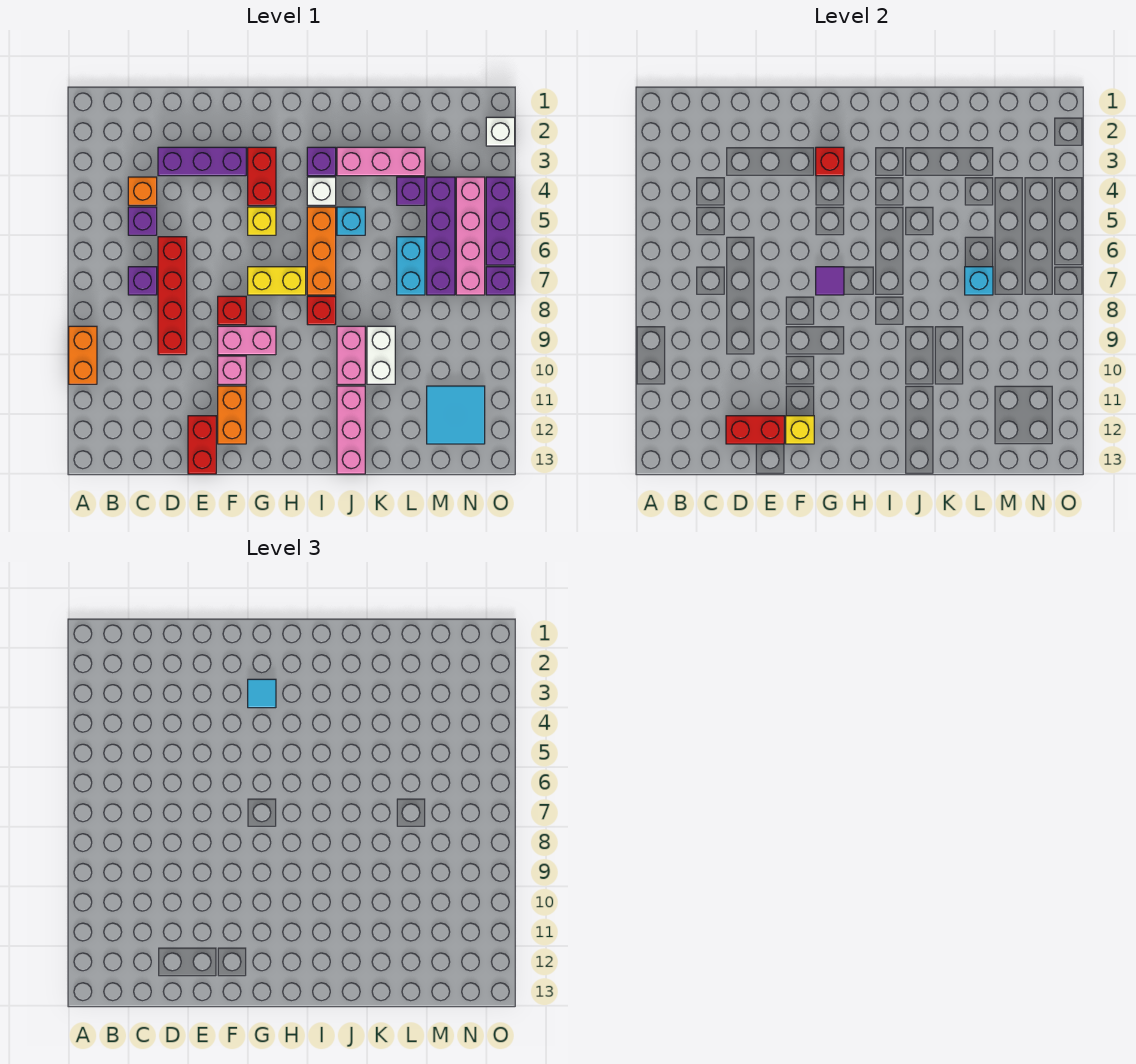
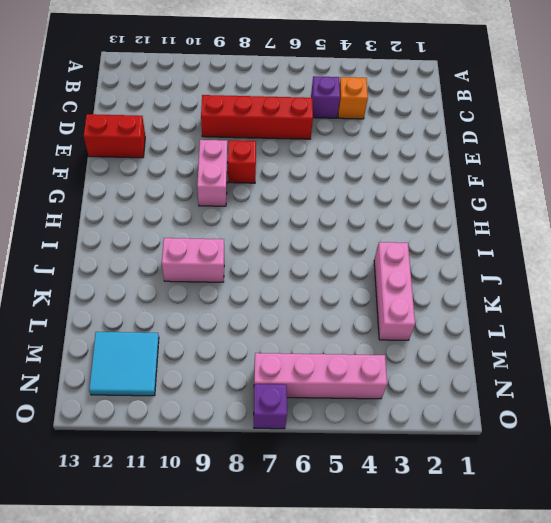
none -> orange 1x2 brick [69,326,97,384]
none -> purple 1x1 brick [128,267,157,295]
none -> purple 1x3 brick [158,147,246,176]
none -> pink 1x1 brick [218,356,246,384]

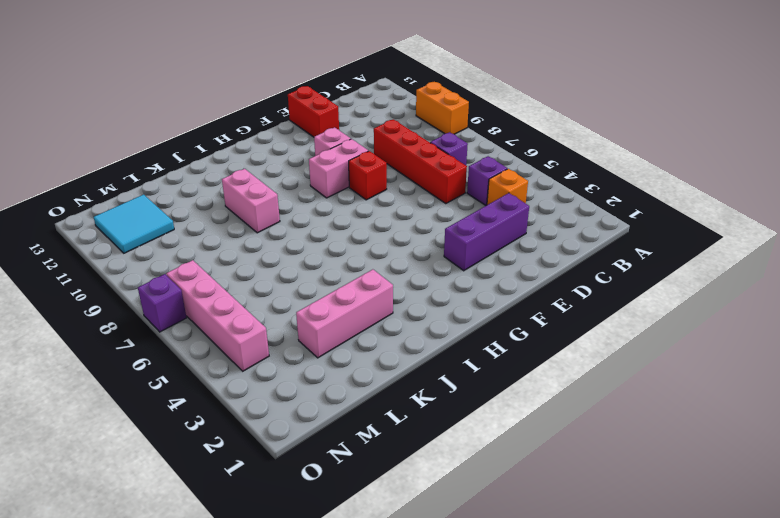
none -> orange 1x2 brick [218,386,246,444]
none -> red 1x2 brick [248,147,276,205]
none -> yellow 1x1 brick [248,207,276,235]
none -> yellow 1x2 brick [248,267,306,295]

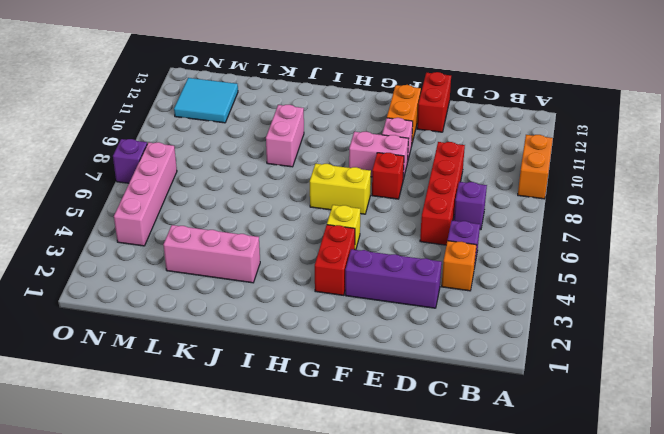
none -> purple 1x1 brick [307,147,336,176]
none -> white 1x1 brick [307,177,336,205]
none -> orange 1x3 brick [307,207,336,295]
none -> red 1x1 brick [307,296,336,325]

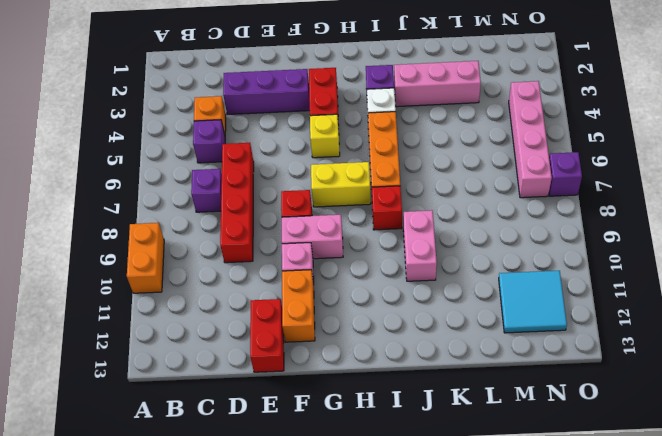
none -> cyan 1x1 brick [337,207,365,235]
none -> pink 1x3 brick [337,386,365,474]
none -> white 1x2 brick [367,326,395,384]
none -> purple 1x1 brick [397,177,425,205]

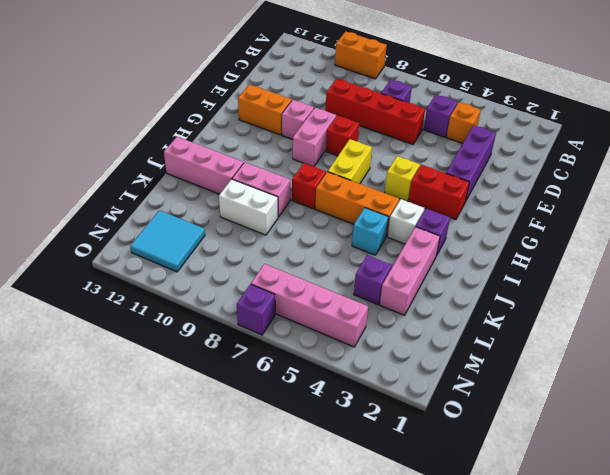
none -> red 1x2 brick [188,416,216,474]
none -> cyan 1x2 brick [397,237,425,295]
none -> purple 1x4 brick [427,177,455,295]
none -> white 1x1 brick [486,117,515,146]

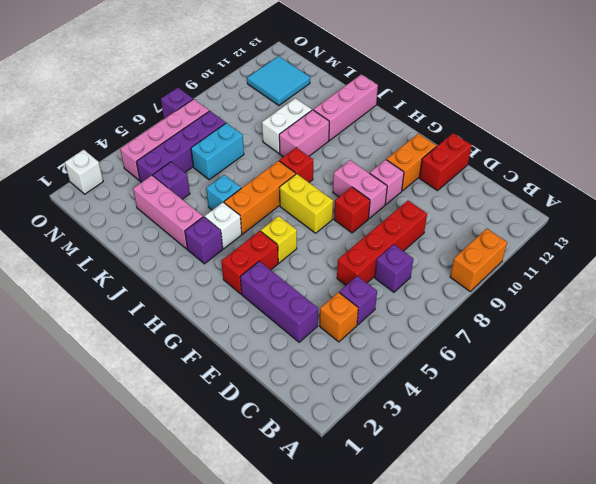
none -> purple 1x3 brick [486,177,515,265]
none -> red 1x2 brick [726,416,784,444]
none -> yellow 1x1 brick [786,416,814,444]
none -> red 1x1 brick [816,147,844,176]

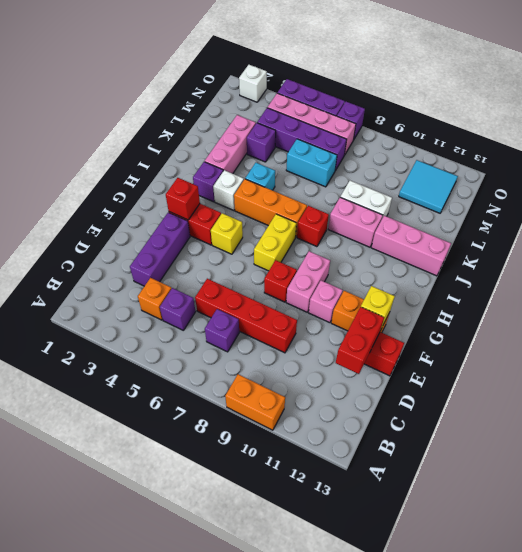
none -> purple 1x1 tile [816,267,844,295]
none -> cyan 1x1 brick [965,267,993,295]
none -> cyan 1x1 tile [248,679,276,708]

